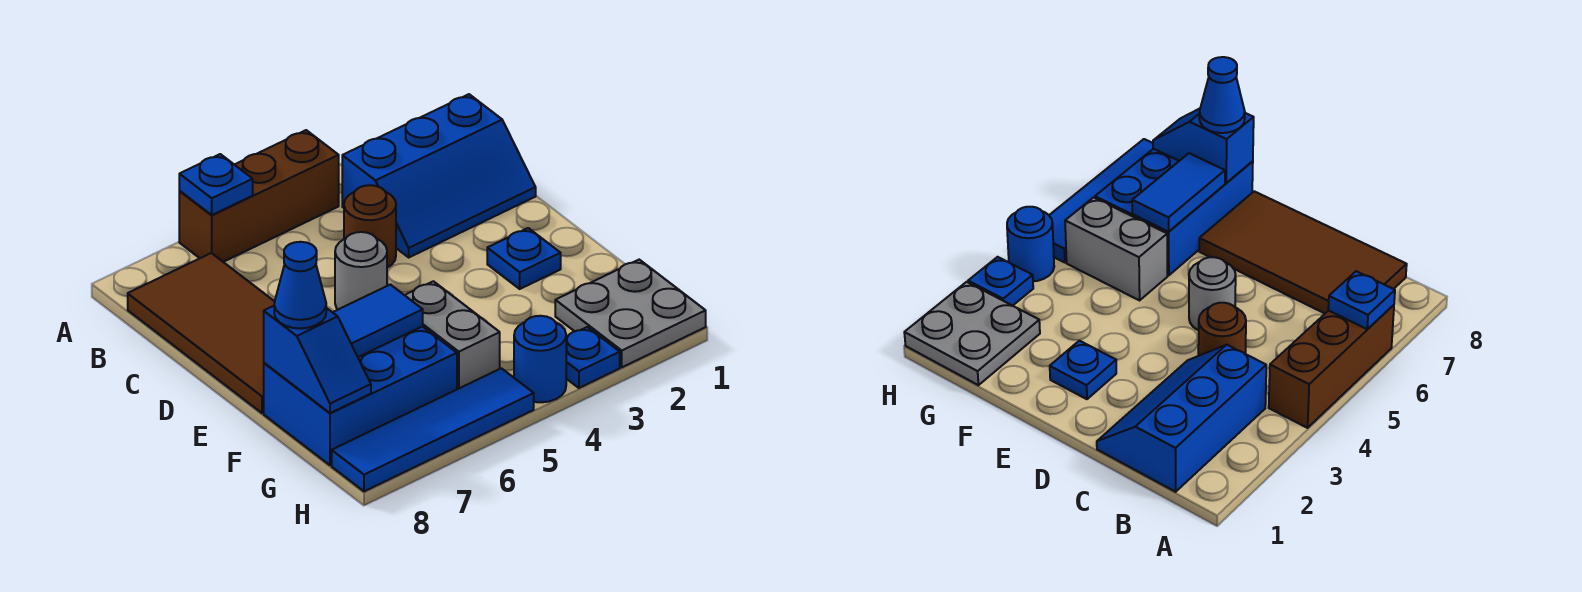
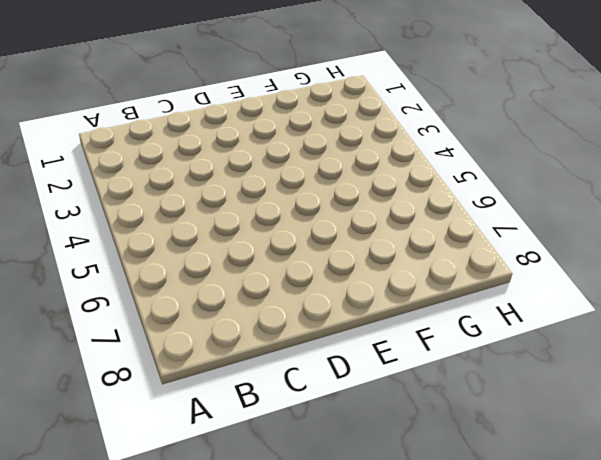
none -> brown 1x3 brick [179,130,339,262]
none -> blue 2x3 slope [342,94,536,257]
none -> brown 2x4 tile [128,253,275,413]

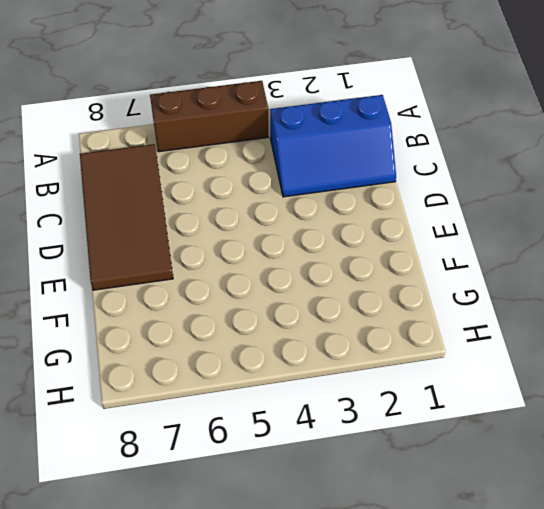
none -> brown 1x1 round brick [344,185,396,268]
none -> grey 1x1 round brick [335,232,387,309]
none -> blue 1x1 plate [487,228,561,289]

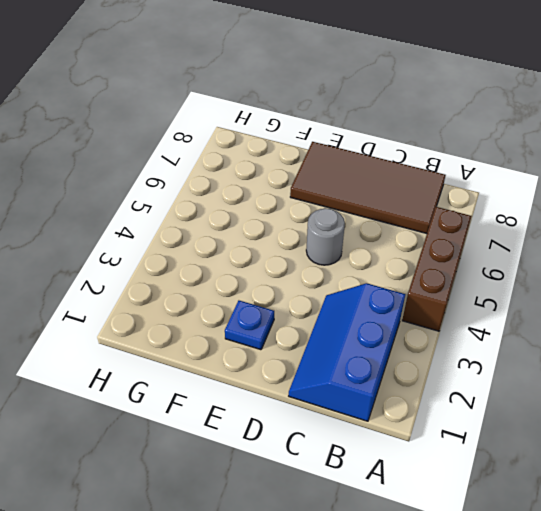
none -> brown 1x1 round brick [344,185,396,268]
none -> grey 1x2 brick [405,281,500,389]
none -> blue 2x3 brick [264,326,457,465]

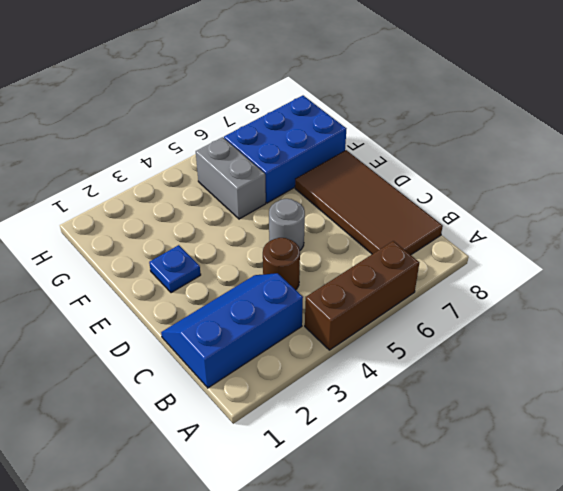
none -> grey 2x2 plate [555,260,706,367]
none -> blue 1x1 plate [566,327,620,388]
none -> blue 1x1 round brick [514,316,566,402]

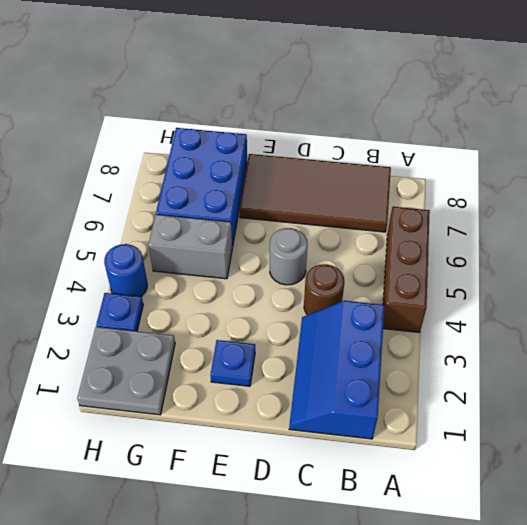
none -> blue 1x4 tile [332,368,534,491]
none -> blue 1x1 plate [179,154,253,215]
none -> blue 1x2 tile [333,285,423,357]

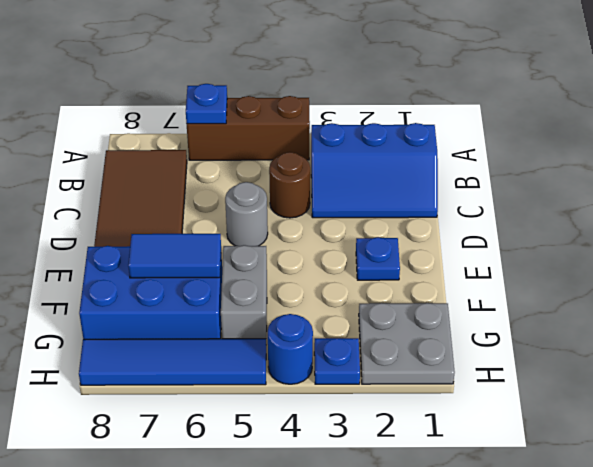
none -> blue 1x2 slope [264,306,371,413]
none -> blue 1x1 cone [274,242,326,329]

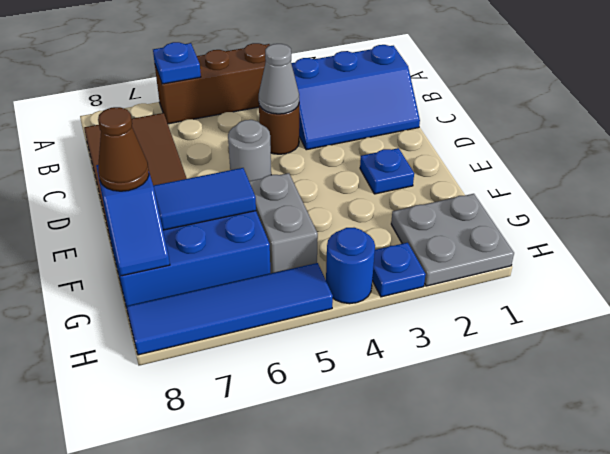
grey 1x1 cone [259,44,299,114] -> none
brown 1x1 cone [98,107,149,191] -> blue 1x1 cone [274,242,326,329]

